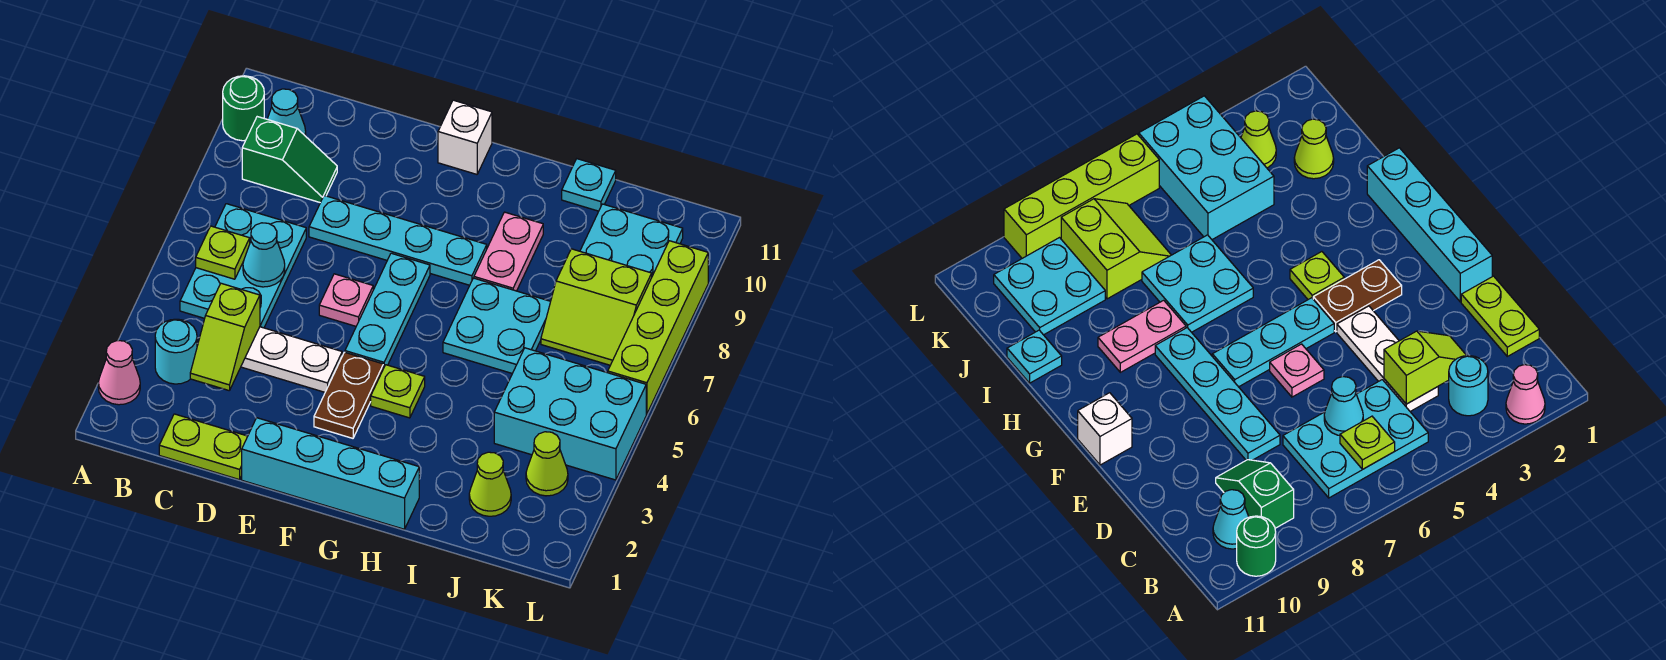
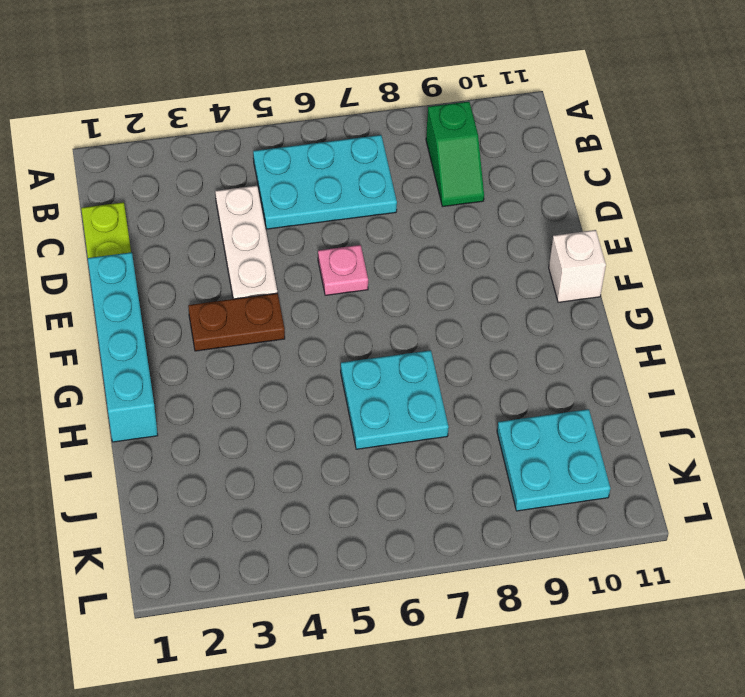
none -> pink 1x1 cone [98,341,140,405]
none -> green 1x1 round brick [223,76,264,141]
none -> cyan 1x1 round brick [155,319,197,384]

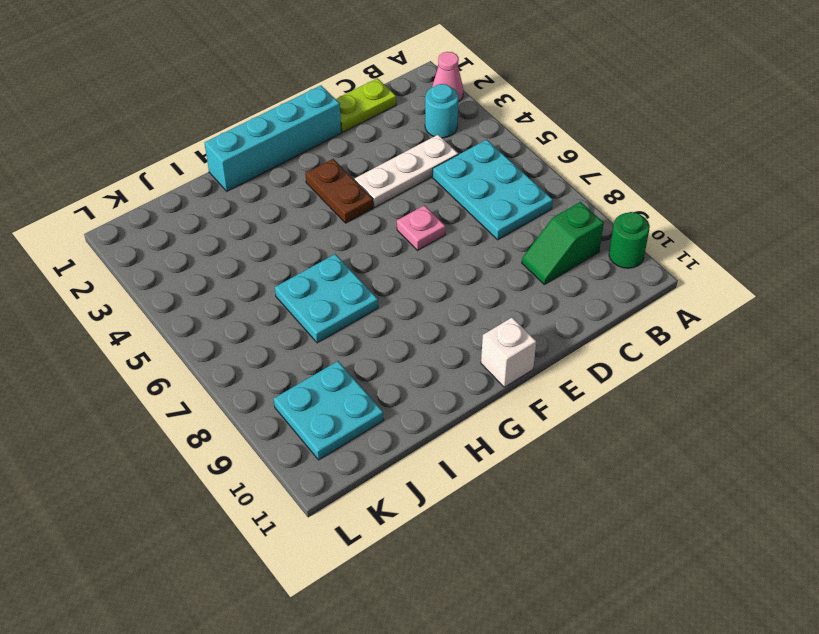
none -> cyan 1x1 cone [267,89,306,136]
none -> cyan 1x4 plate [309,196,487,285]
none -> cyan 1x3 plate [345,253,430,368]

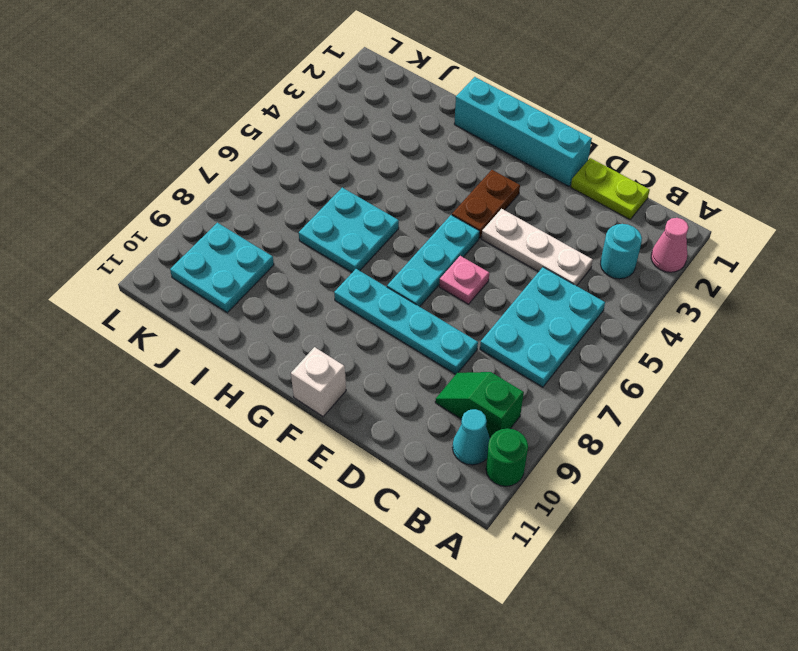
none -> lime 1x1 plate [371,365,425,418]
none -> pink 1x2 plate [474,212,543,291]
none -> cyan 1x1 plate [562,159,616,211]

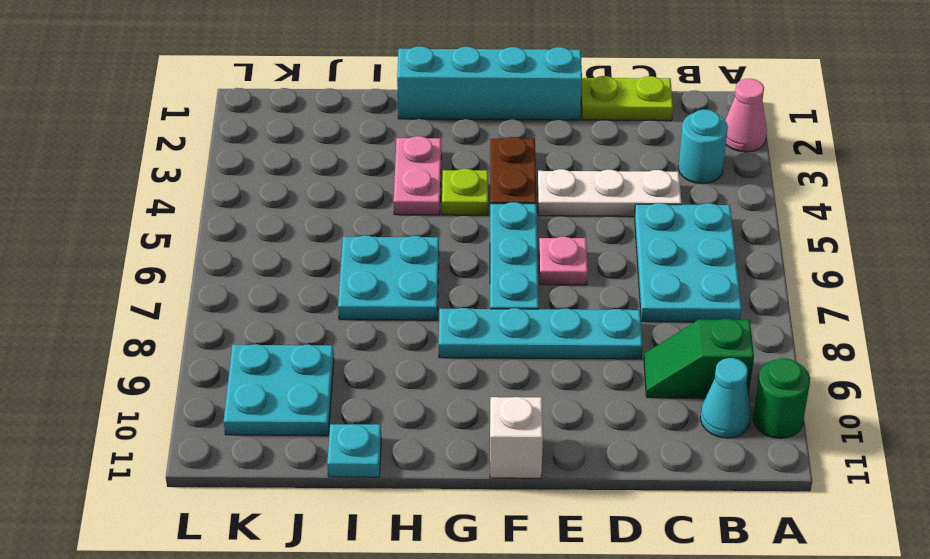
pink 1x2 plate [394,136,441,215] -> pink 1x2 plate moved to [474,212,543,291]
none -> lime 1x1 cone [469,452,511,516]
none -> cyan 2x3 brick [494,348,646,480]
none -> lime 2x2 slope [541,249,652,365]

